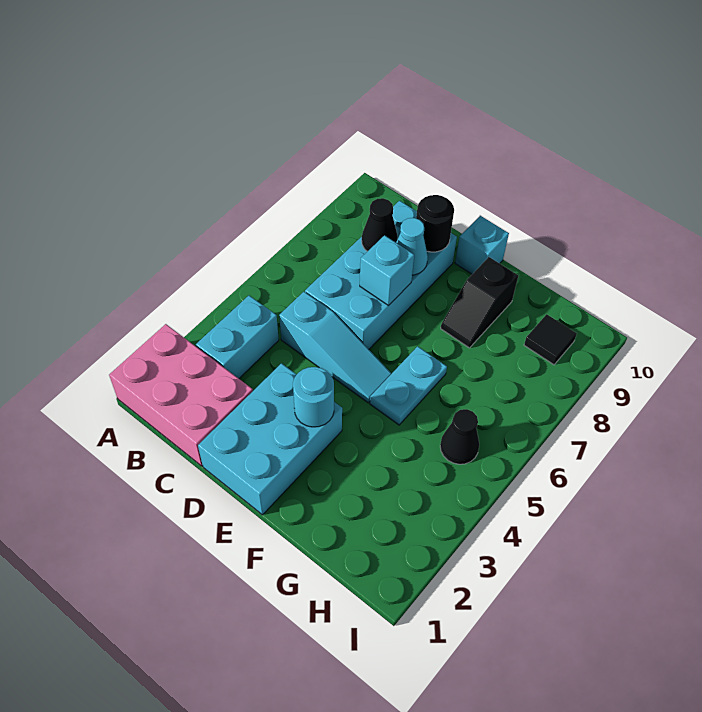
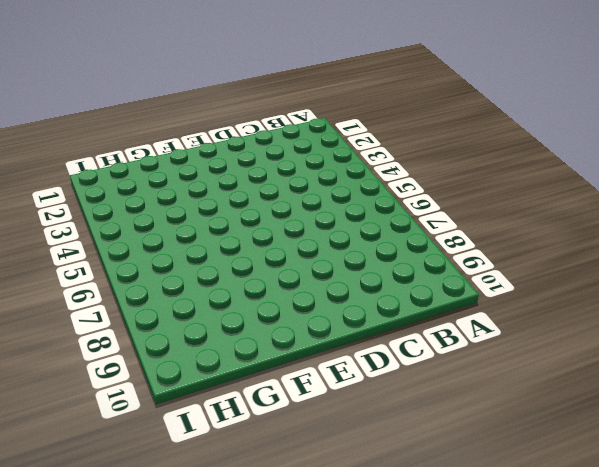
none -> pink 2x3 brick [109,324,253,466]
none -> cyan 1x2 brick [196,296,279,378]
none -> cyan 1x3 slope [279,292,391,403]

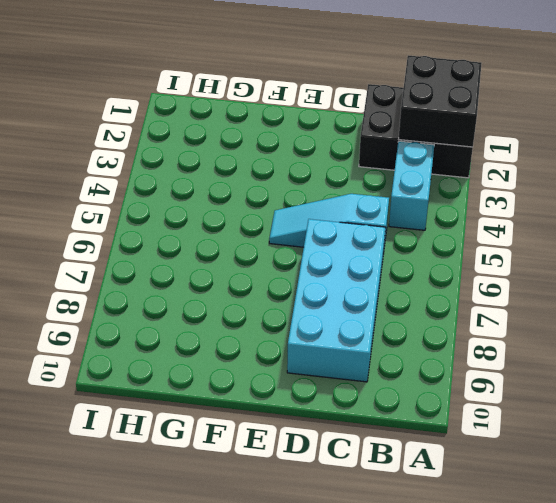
black 2x3 brick [359,84,473,178] -> pink 2x3 brick [109,324,253,466]
black 2x2 brick [399,55,482,147] -> none
none -> cyan 2x3 brick [198,363,342,515]
none -> cyan 1x1 brick [455,216,509,274]
none -> cyan 1x2 plate [370,346,447,425]

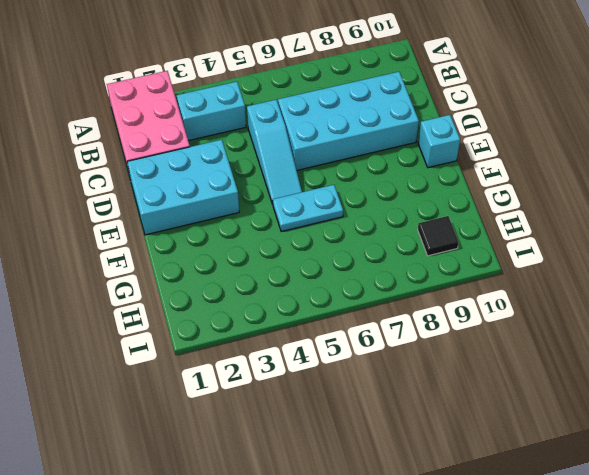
none -> black 1x2 slope [441,257,518,348]
none -> black 1x1 cone [440,409,479,464]
none -> black 1x1 cone [362,198,398,252]

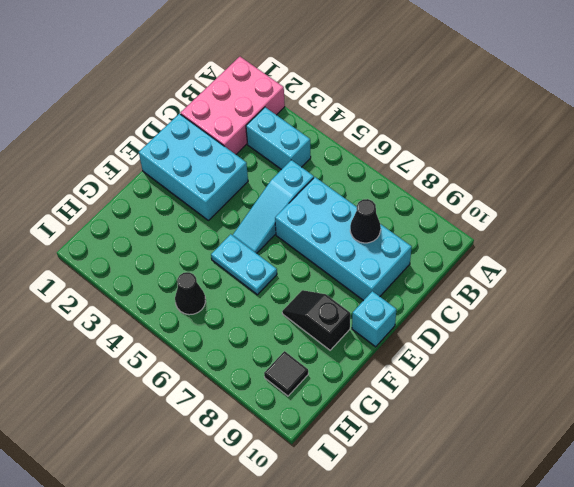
none -> cyan 1x1 brick [360,235,414,305]
none -> cyan 1x1 cone [396,218,428,275]
none -> black 1x1 round brick [416,195,454,252]

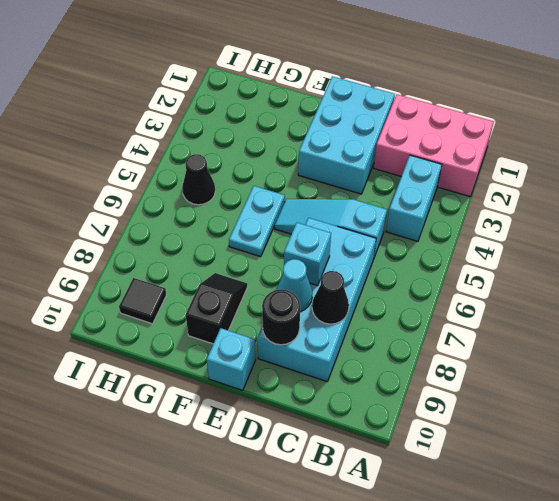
none -> cyan 1x1 round brick [293,367,334,427]

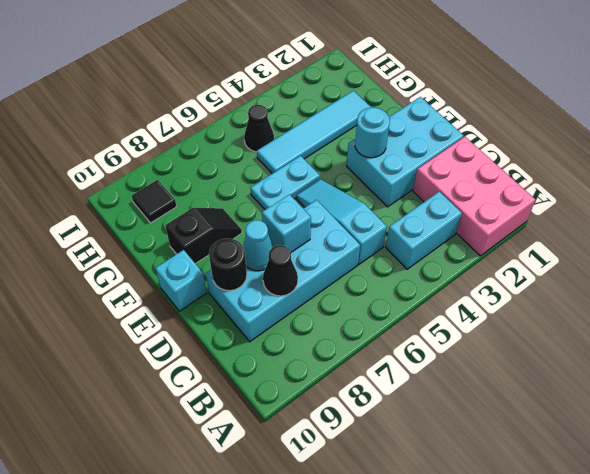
cyan 1x4 tile [257,91,372,173] -> none

